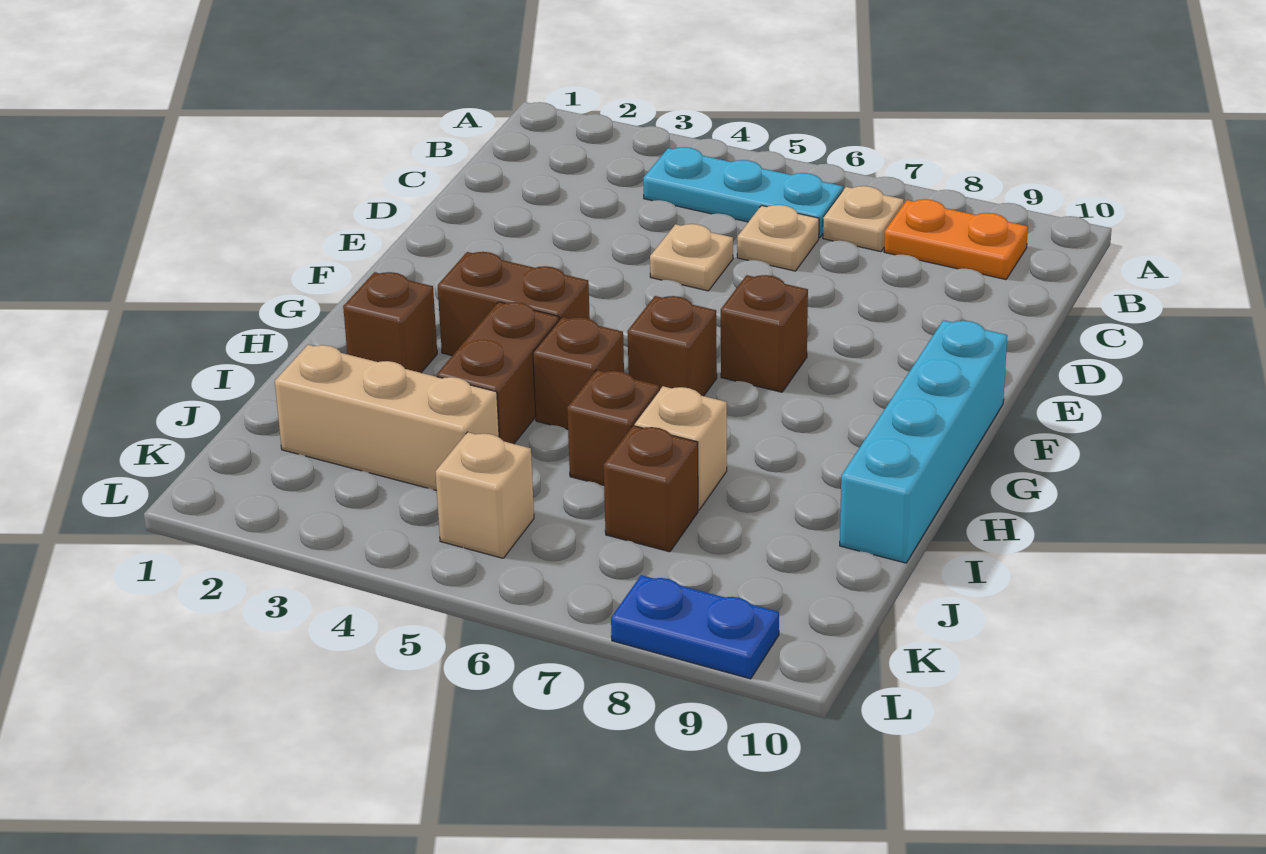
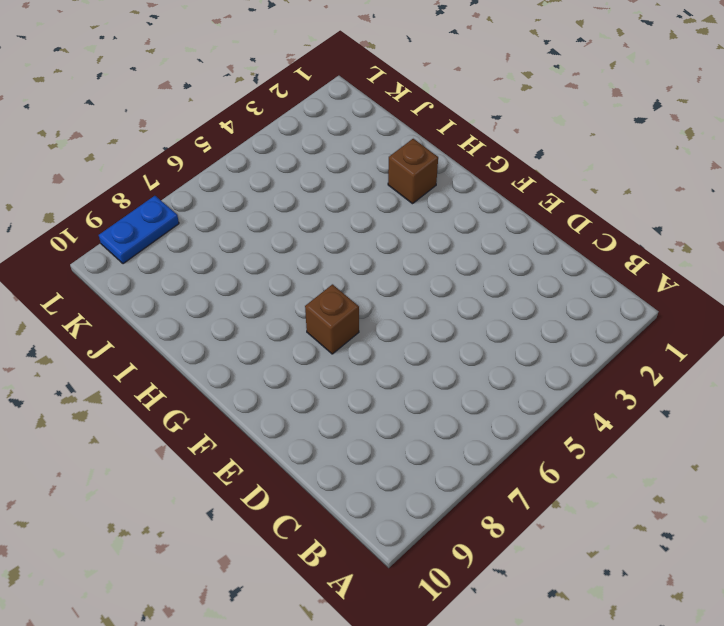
none -> cyan 1x3 plate [643,147,843,238]
none -> tan 1x1 plate [823,186,904,252]
none -> orange 1x2 plate [884,199,1028,279]

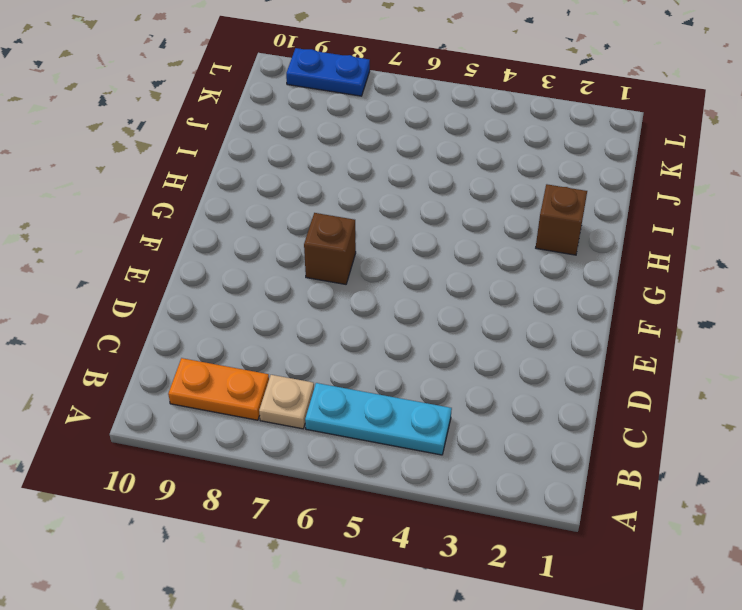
none -> tan 1x1 plate [737,205,819,271]
none -> tan 1x1 plate [650,224,733,291]
none -> cyan 1x4 brick [840,320,1007,563]

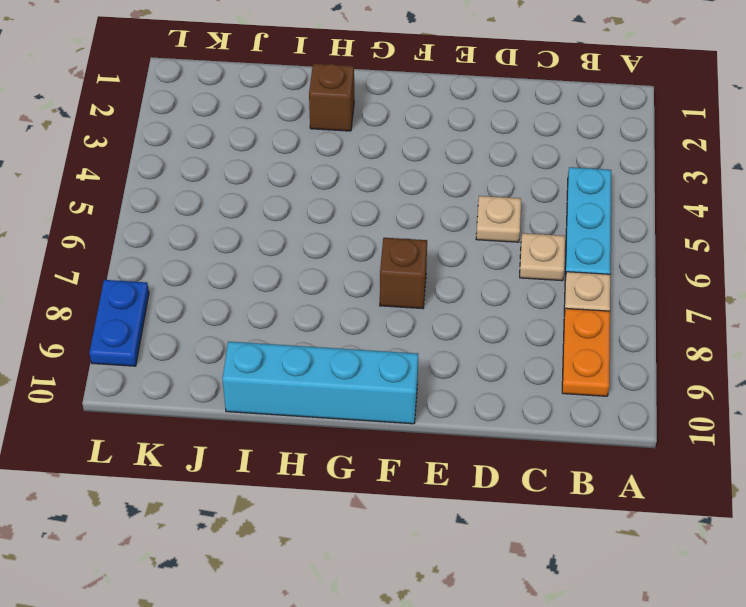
none -> brown 1x2 brick [438,252,590,356]
none -> brown 1x1 brick [628,296,717,396]
none -> brown 1x2 brick [437,302,559,444]

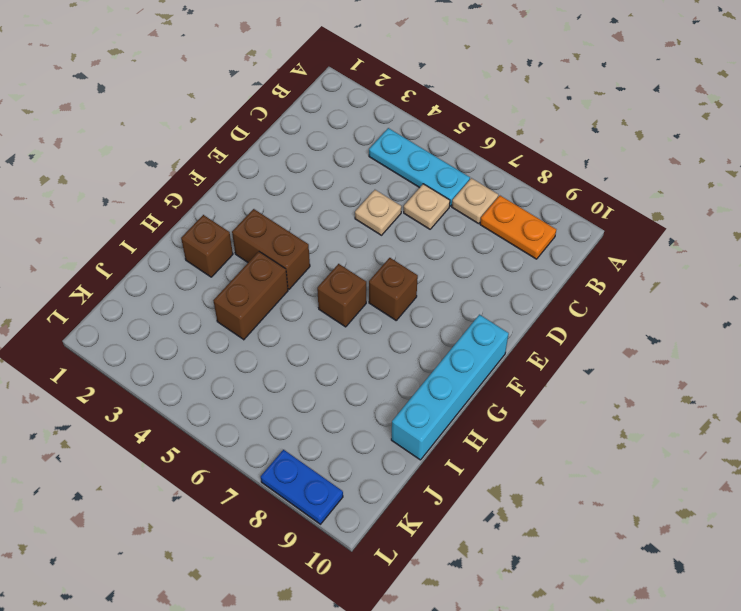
none -> brown 1x1 brick [533,317,624,429]
none -> brown 1x1 brick [567,370,660,485]
none -> tan 1x1 brick [634,386,727,510]

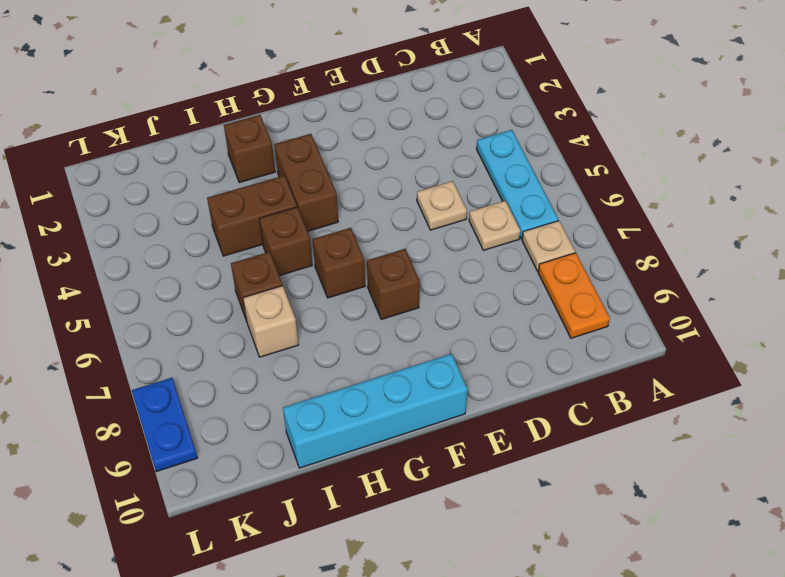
none -> tan 1x3 brick [275,345,499,491]
none -> brown 1x1 brick [604,426,698,552]
none -> tan 1x1 brick [435,432,534,558]

